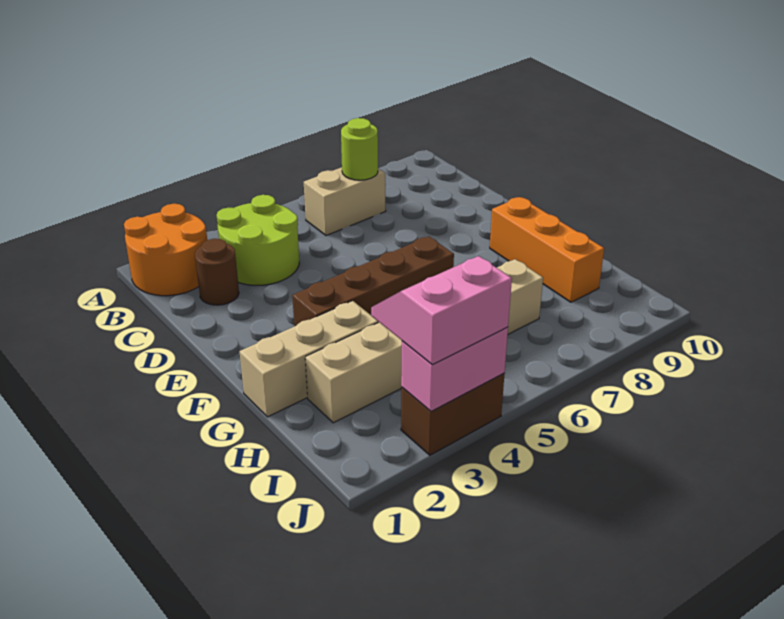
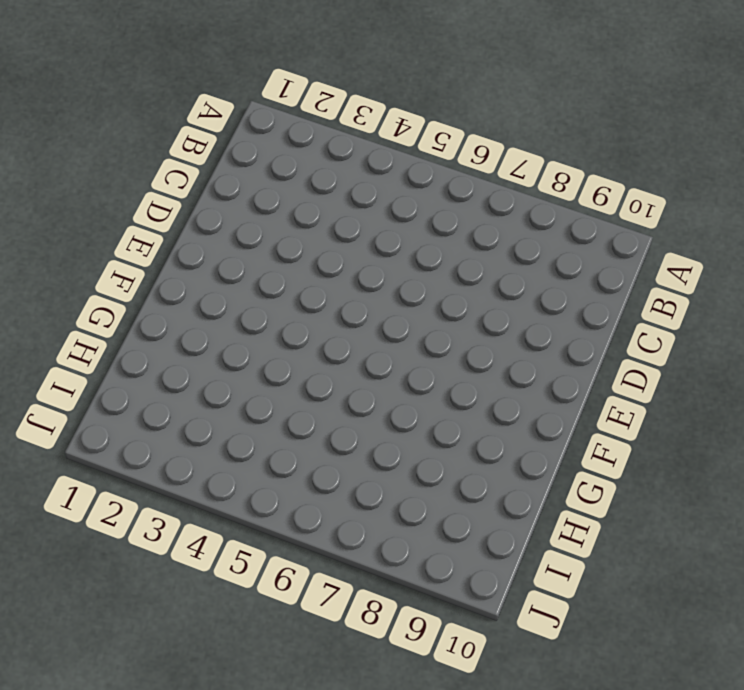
none -> orange 2x2 round brick [124,204,207,296]
none -> lime 2x2 round brick [217,195,299,285]
none -> tan 1x2 brick [304,167,386,236]

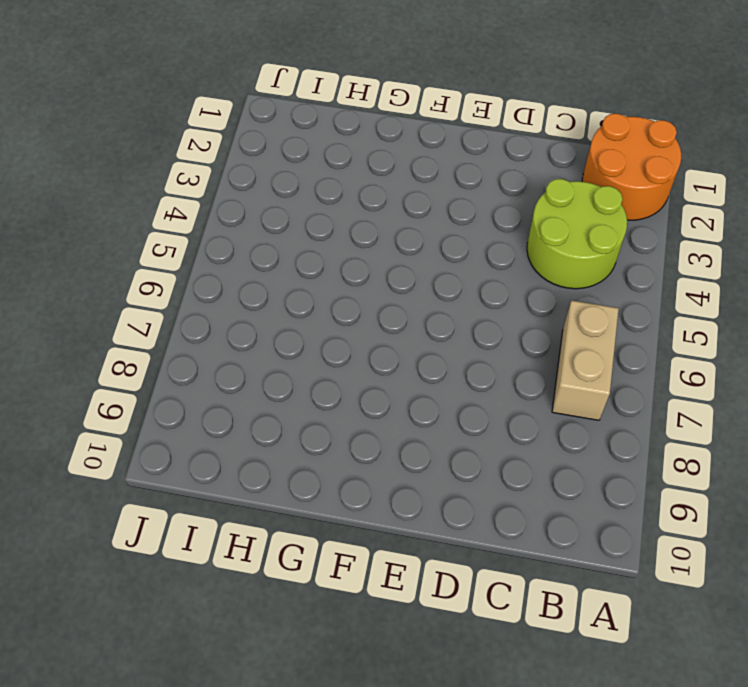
none -> brown 1x1 round brick [195,239,239,305]
none -> brown 1x4 brick [292,236,454,326]
none -> orange 1x3 brick [490,197,604,302]

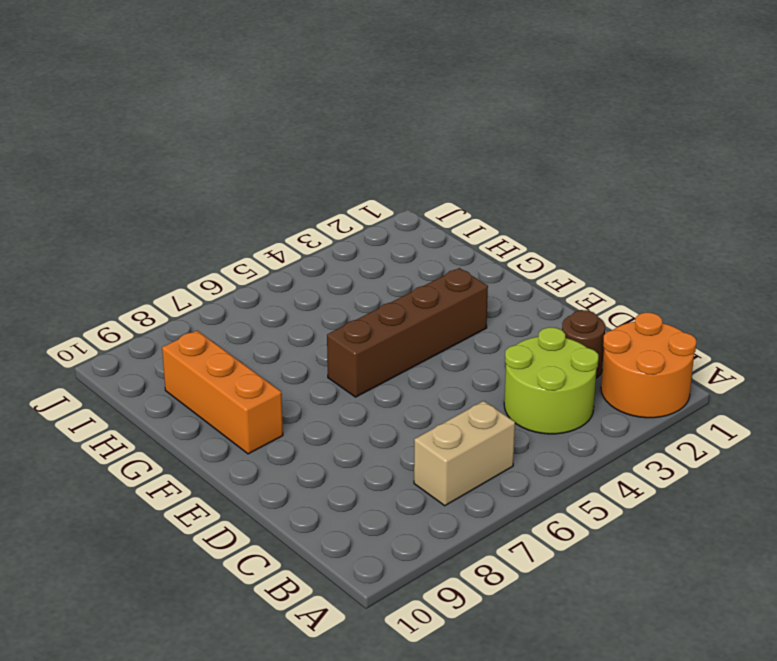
none -> tan 1x3 brick [240,301,378,417]
none -> tan 1x6 brick [305,259,543,423]
none -> brown 1x2 brick [401,373,504,455]

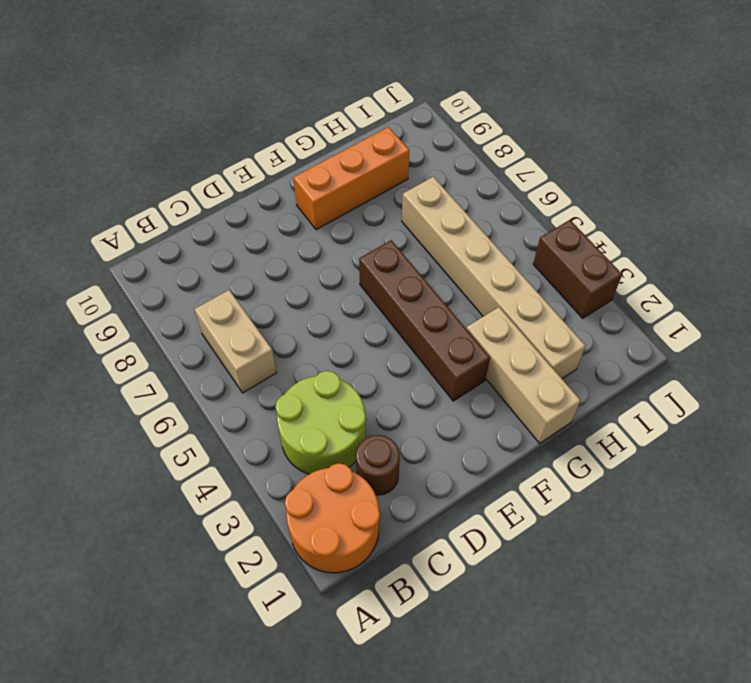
none -> lime 1x1 round brick [341,118,378,180]
none -> pink 1x2 brick [401,327,508,411]
none -> pink 2x2 slope [371,256,512,365]

